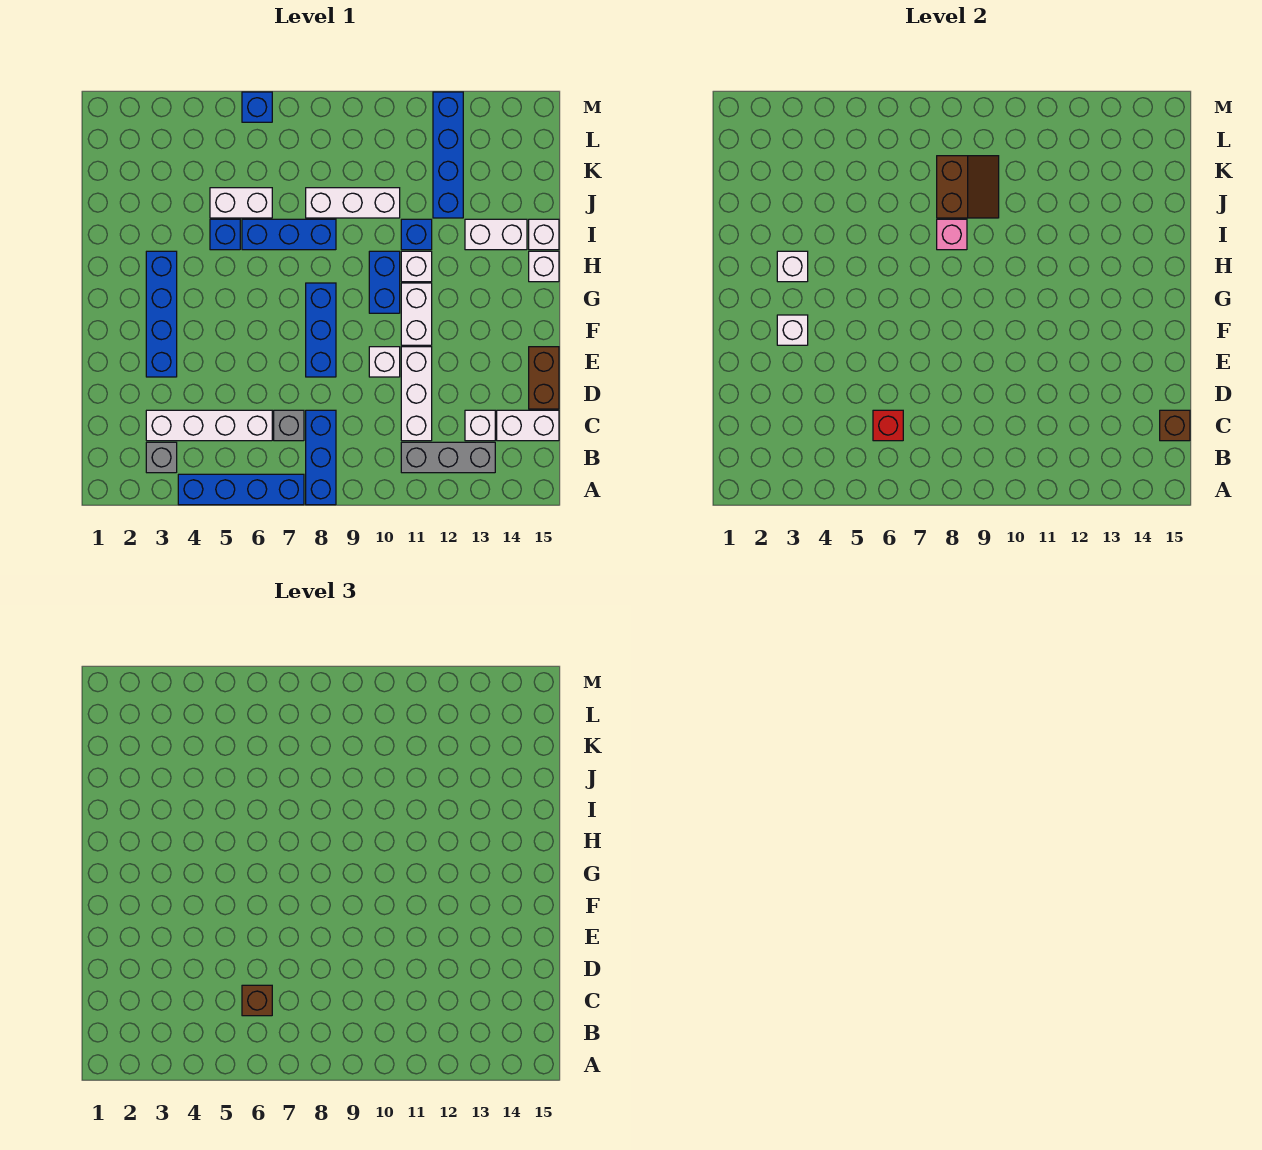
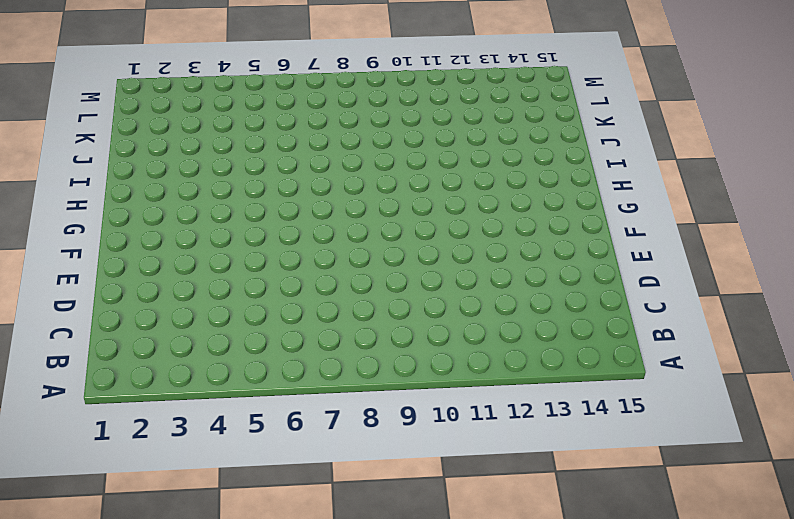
none -> blue 1x4 brick [178,474,304,505]
none -> blue 1x3 brick [306,410,336,505]
none -> grey 1x1 brick [146,442,177,473]
none -> grey 1x3 brick [401,442,495,473]

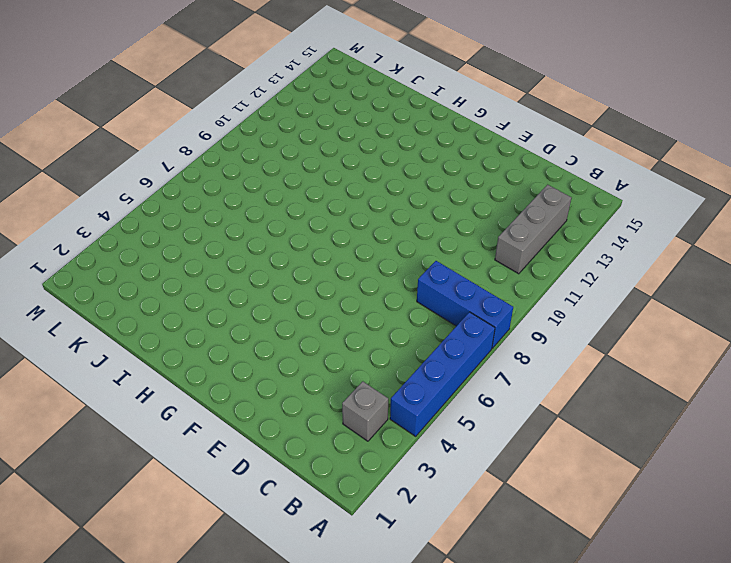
none -> white 1x4 brick [146,410,272,441]
none -> grey 1x1 brick [274,410,304,441]
none -> white 1x3 brick [401,347,432,441]
none -> white 1x1 brick [465,410,495,441]

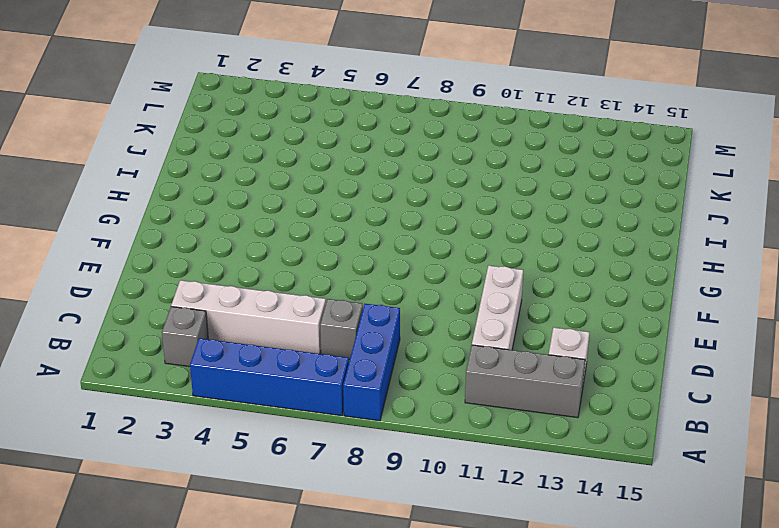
none -> white 1x2 brick [497,410,559,441]
none -> brown 1x2 brick [529,347,559,409]
none -> blue 1x4 brick [146,251,177,377]
none -> blue 1x3 brick [306,283,336,377]

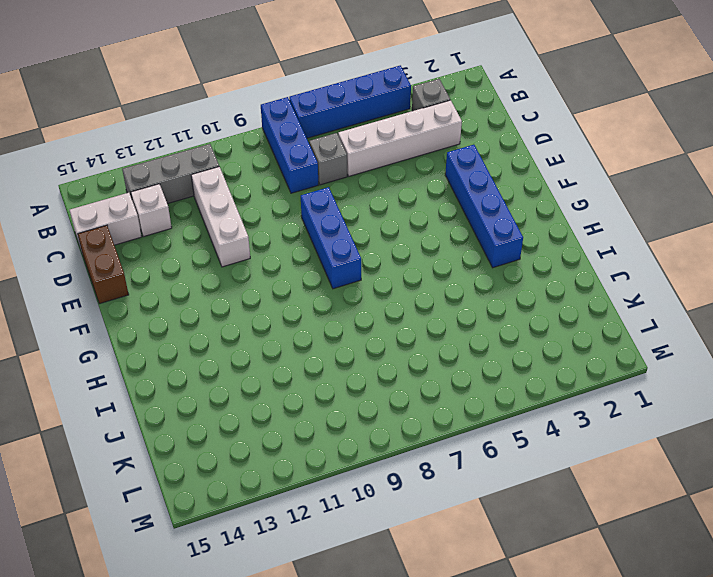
none -> white 1x1 brick [369,347,400,377]
none -> white 1x2 brick [401,283,432,345]
none -> blue 1x2 brick [369,251,400,313]
none -> white 1x1 brick [401,251,432,282]

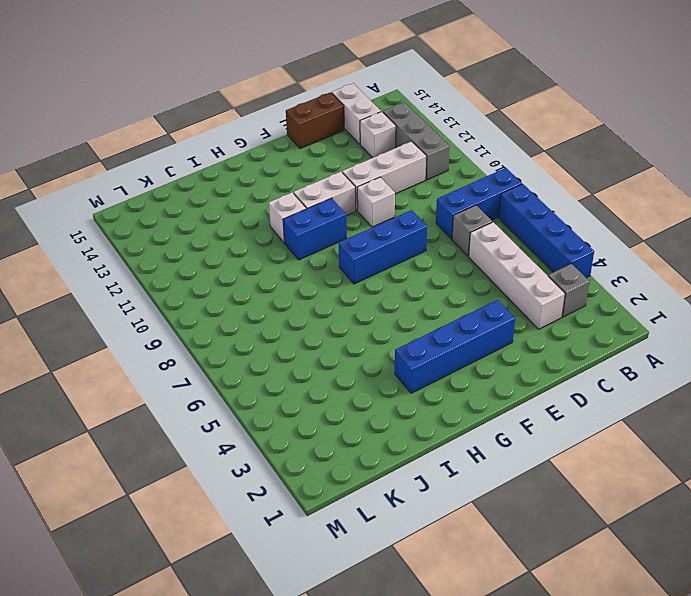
none -> white 1x1 brick [529,251,559,282]
none -> blue 1x1 brick [210,219,240,250]
none -> blue 1x3 brick [242,219,336,250]
none -> blue 1x1 brick [401,219,432,250]

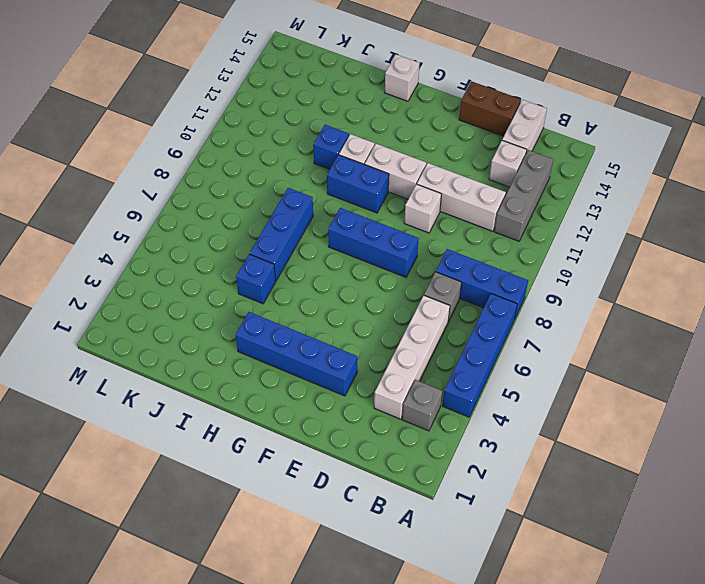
none -> white 1x2 brick [465,219,527,250]
none -> white 1x1 brick [529,219,559,250]
none -> white 1x2 brick [210,188,272,218]
none -> white 1x3 brick [306,188,400,218]

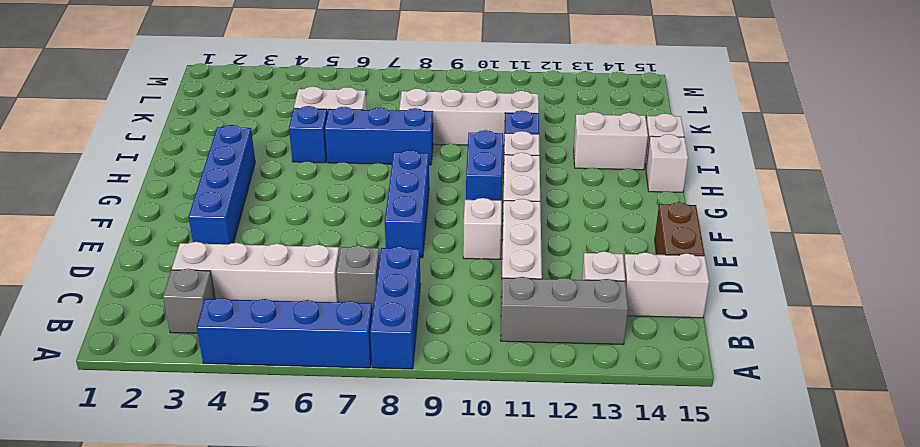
white 1x4 brick [399,89,539,146] -> white 1x3 brick [306,188,400,218]
none -> blue 1x4 brick [433,92,463,218]
none -> blue 1x1 brick [242,92,272,122]
none -> red 1x1 brick [873,410,903,441]
none -> brown 1x1 brick [1160,410,1190,441]

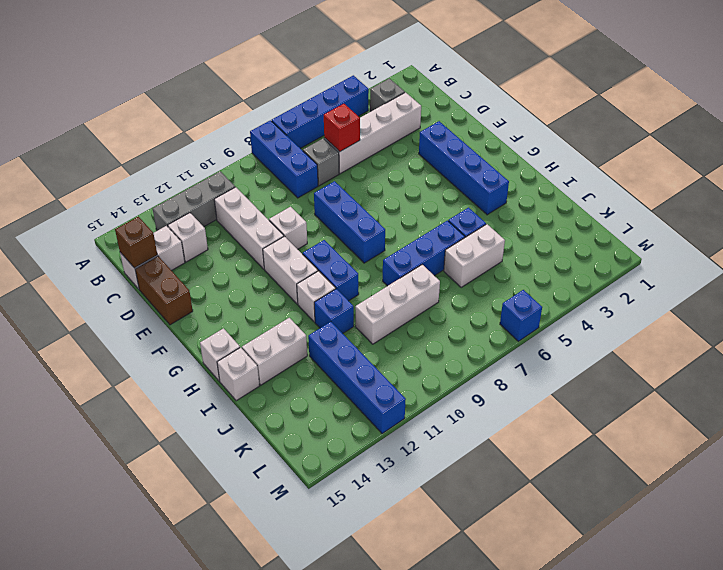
none -> white 1x1 brick [777,315,808,345]
none -> white 1x1 brick [777,251,808,282]
none -> pink 1x1 brick [937,219,967,250]
none -> brown 2x2 slope [937,156,999,218]

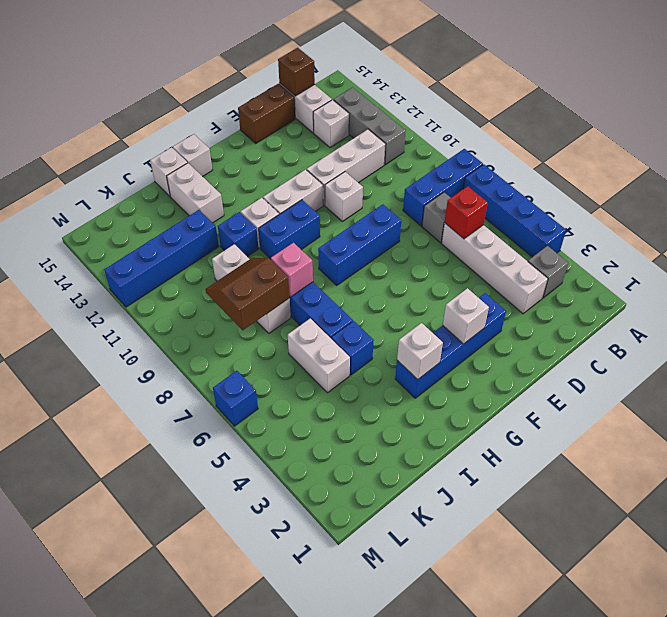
none -> brown 1x1 brick [242,985,272,1016]

